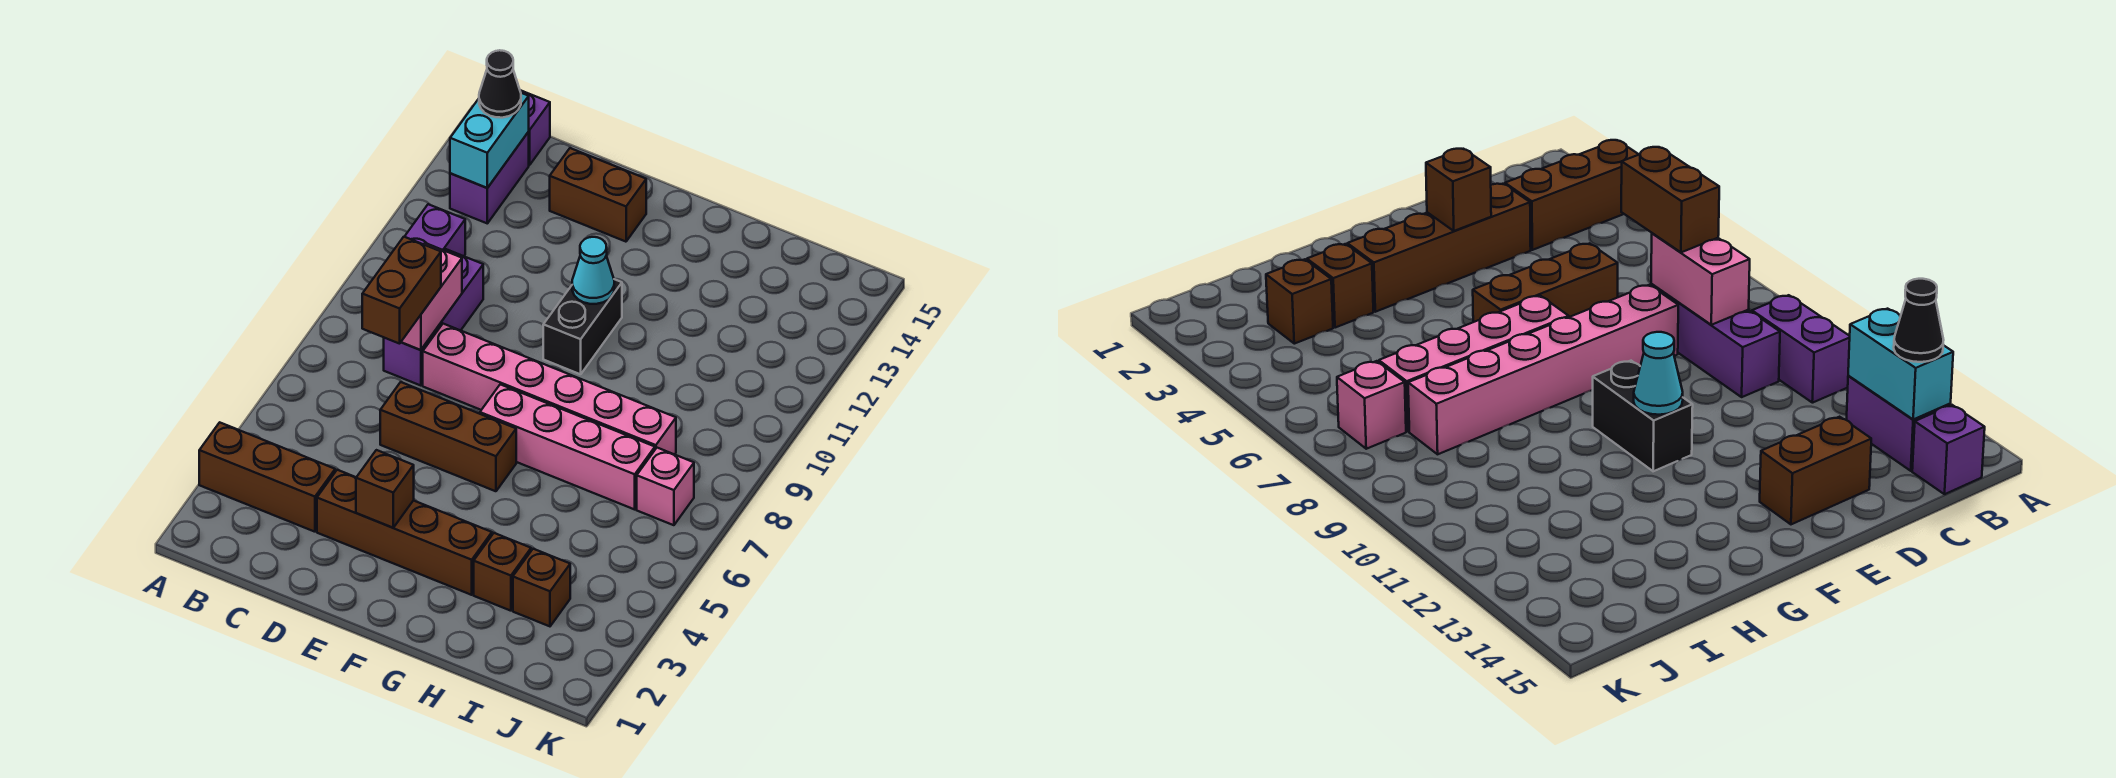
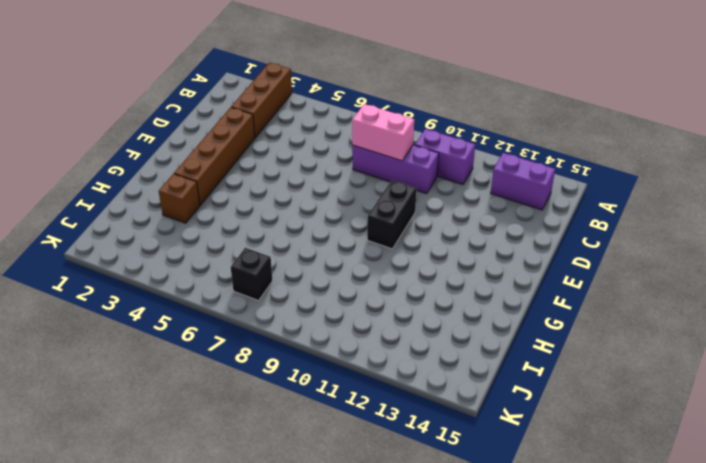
black 1x2 brick [367,180,417,249] -> black 1x2 brick turned to [543,279,622,374]
black 1x1 brick [231,248,273,300] -> pink 1x1 brick [637,448,694,525]
none -> purple 1x1 brick [520,90,550,165]
none -> brown 1x3 brick [380,382,516,491]
none -> pink 1x6 brick [423,324,676,455]

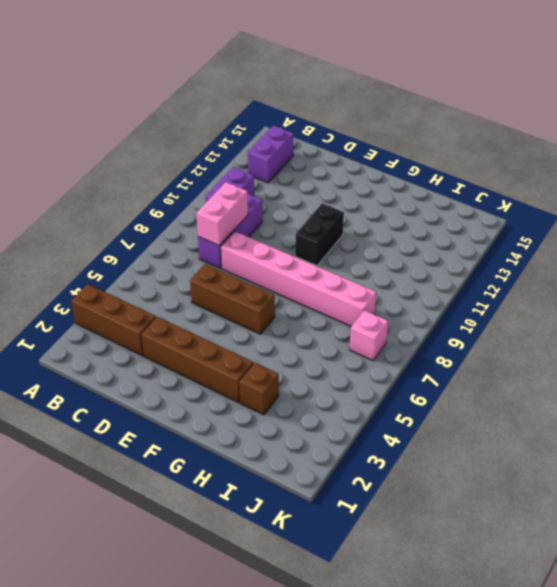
none -> purple 1x1 brick [520,90,550,165]
none -> brown 1x2 brick [550,148,646,242]
none -> pink 1x4 brick [480,384,655,509]

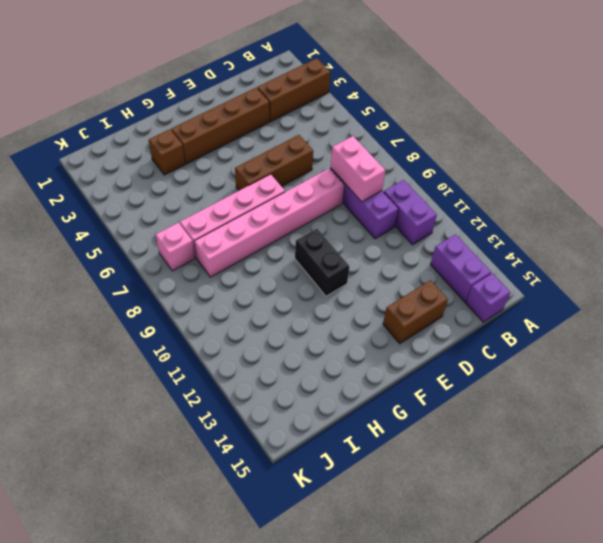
none -> brown 1x1 brick [513,549,570,626]
none -> cyan 1x2 brick [450,93,529,188]
none -> brown 1x1 brick [356,450,414,528]

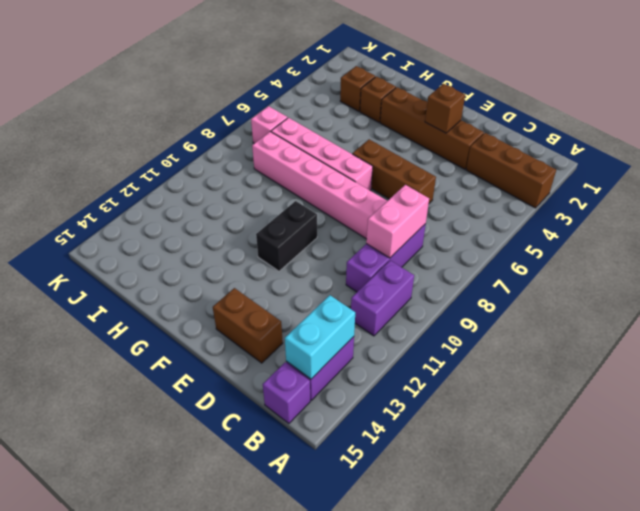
none -> cyan 1x1 cone [572,237,614,304]
none -> black 1x1 cone [479,50,521,118]
none -> brown 1x2 brick [362,237,441,344]

